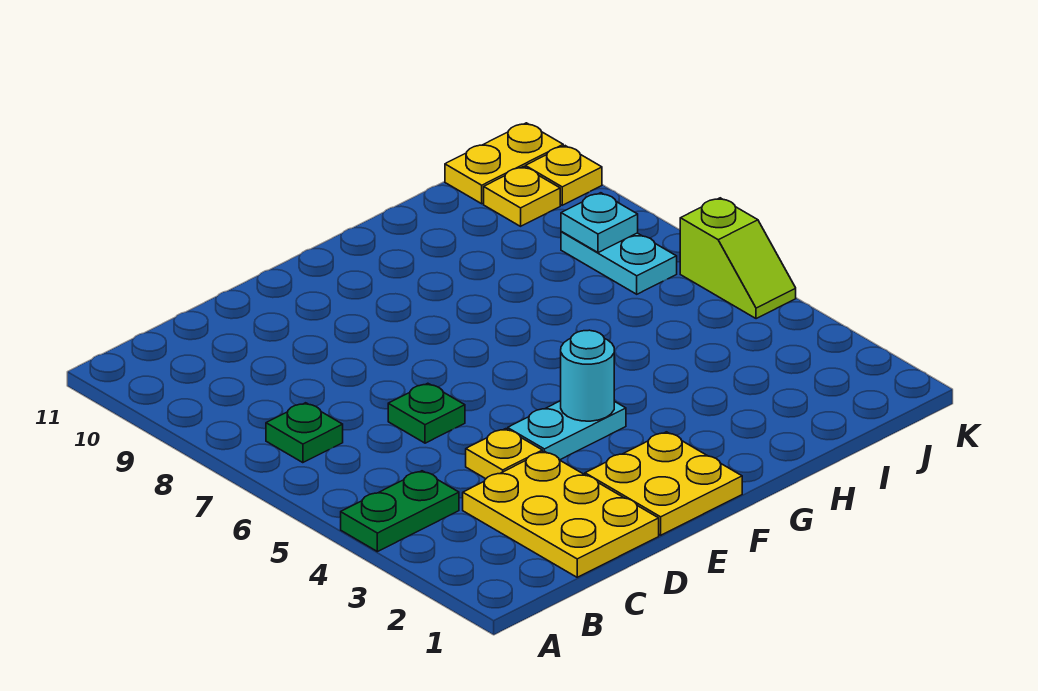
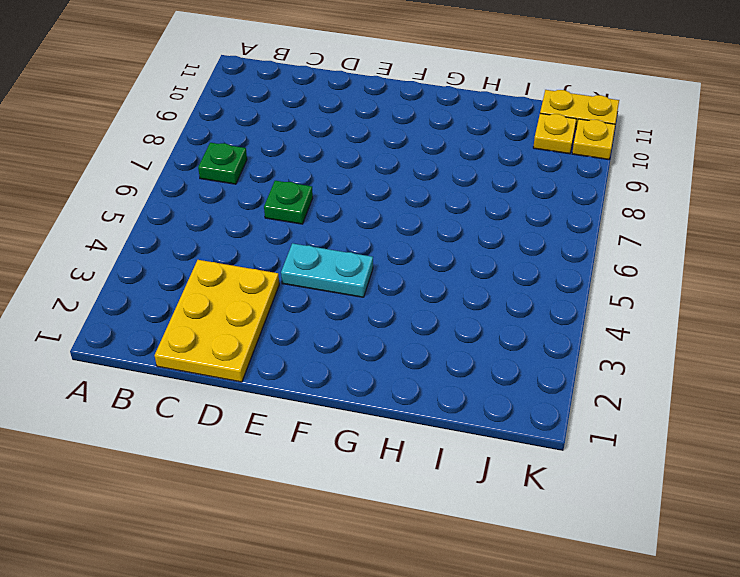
none -> green 1x2 plate [341,471,459,552]
none -> yellow 1x1 plate [466,429,542,479]
none -> yellow 2x2 plate [585,432,742,535]

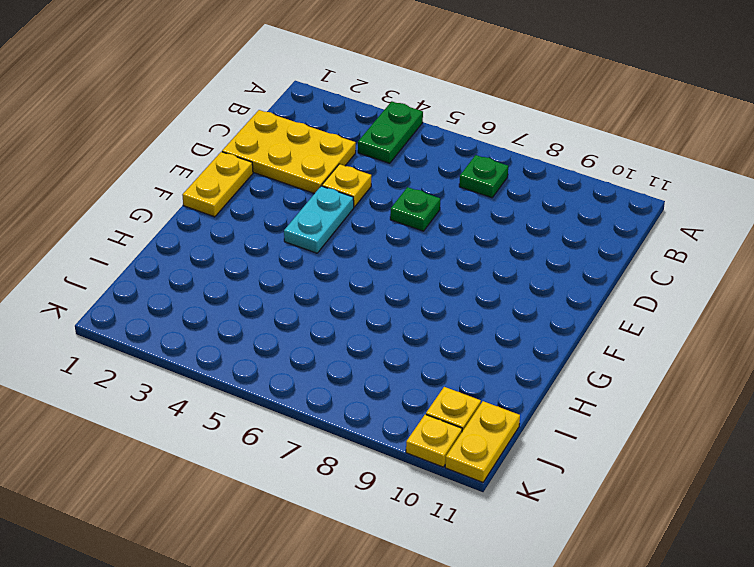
yellow 1x2 plate [182,152,253,217] -> yellow 2x2 plate [585,432,742,535]
none -> cyan 1x2 plate [561,232,677,294]
none -> lime 1x2 slope [680,198,796,319]
none -> cyan 1x1 round brick [561,330,614,421]

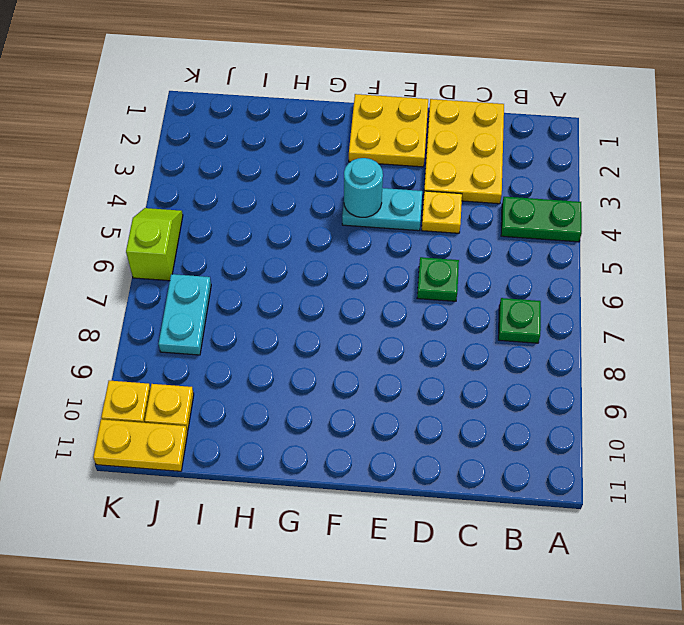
none -> cyan 1x1 plate [561,193,638,253]

